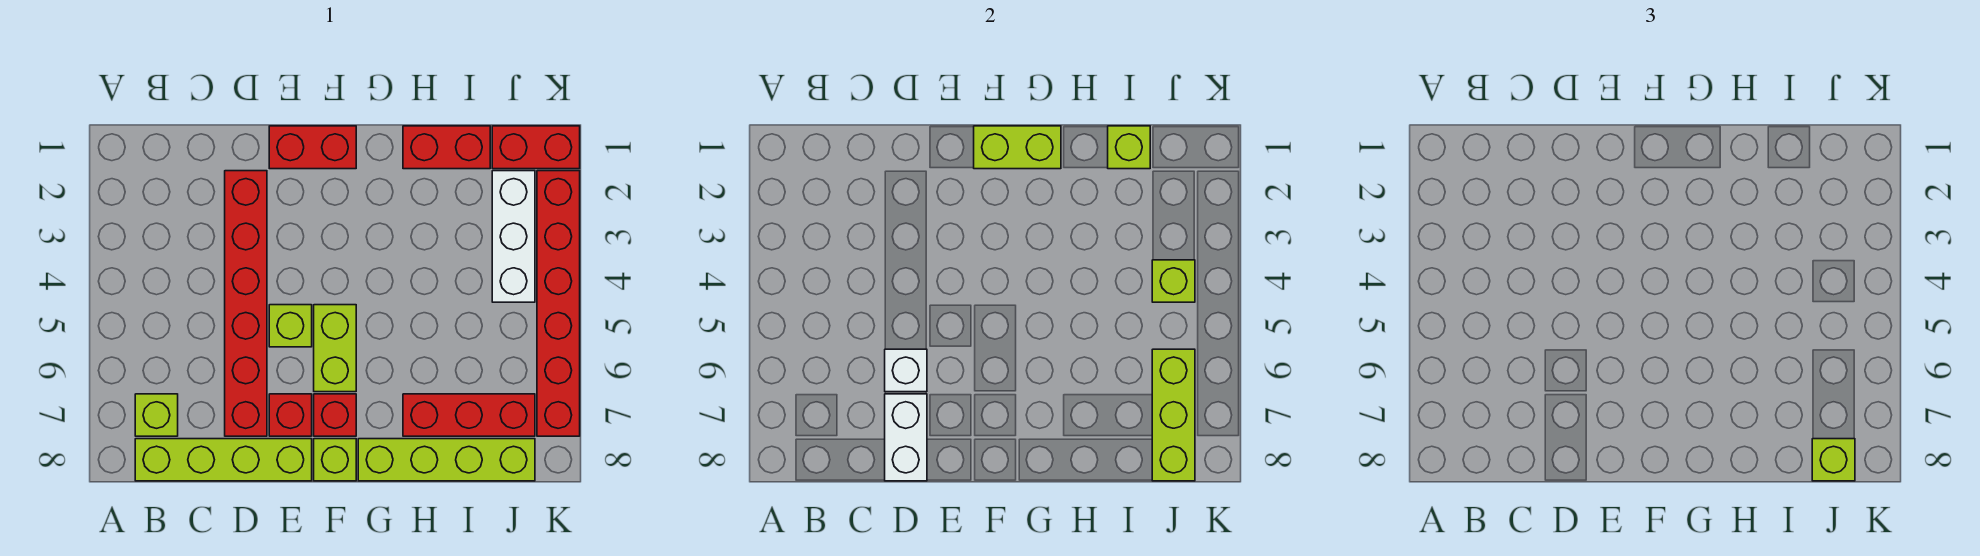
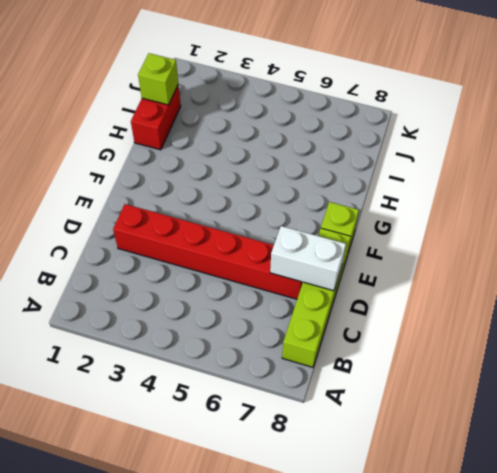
none -> lime 1x1 brick [135,394,178,436]
none -> red 1x2 brick [269,126,356,169]
none -> lime 1x1 brick [269,305,312,347]

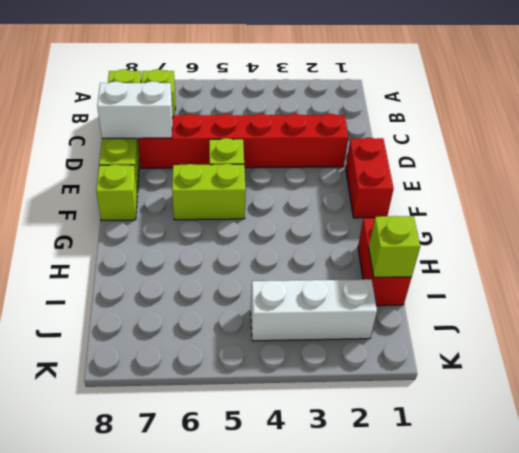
none -> red 1x1 brick [269,394,312,436]
none -> red 1x1 brick [314,394,356,436]
none -> lime 1x4 brick [358,439,535,481]

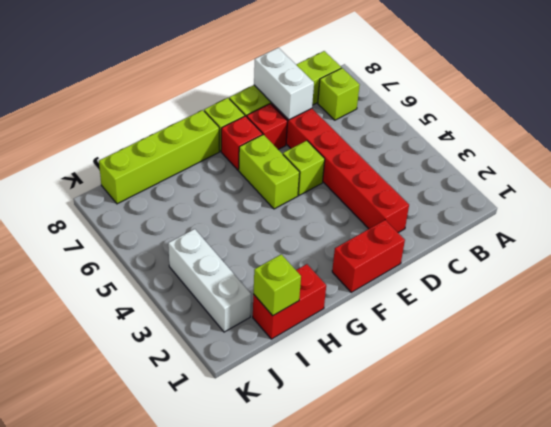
none -> red 1x3 brick [403,394,535,436]
none -> red 1x2 brick [492,126,580,169]
none -> red 1x6 brick [537,171,580,436]

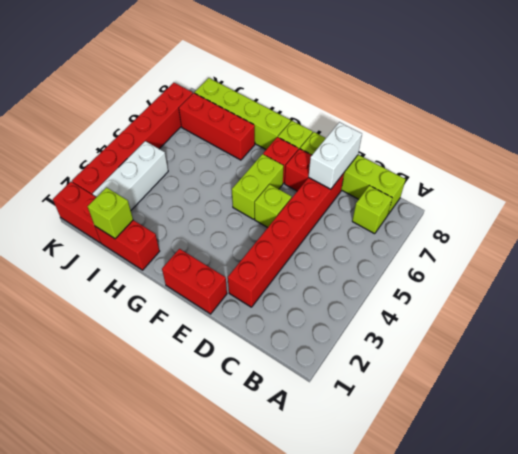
none -> white 1x1 brick [885,349,927,392]
none -> lime 1x2 brick [974,126,1061,169]
none -> lime 1x1 brick [1152,260,1195,302]

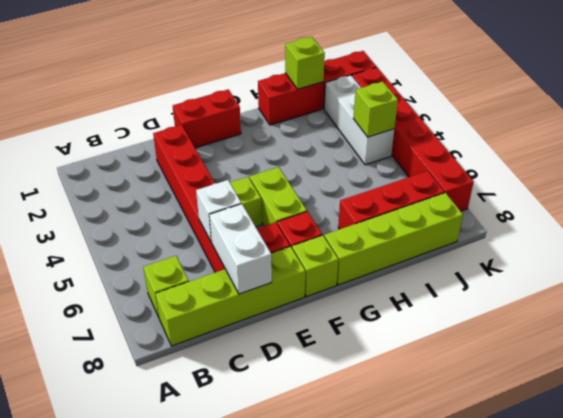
none -> lime 1x2 brick [974,126,1061,169]
none -> lime 1x3 brick [1152,349,1195,481]
none -> lime 1x1 brick [1812,439,1855,481]

